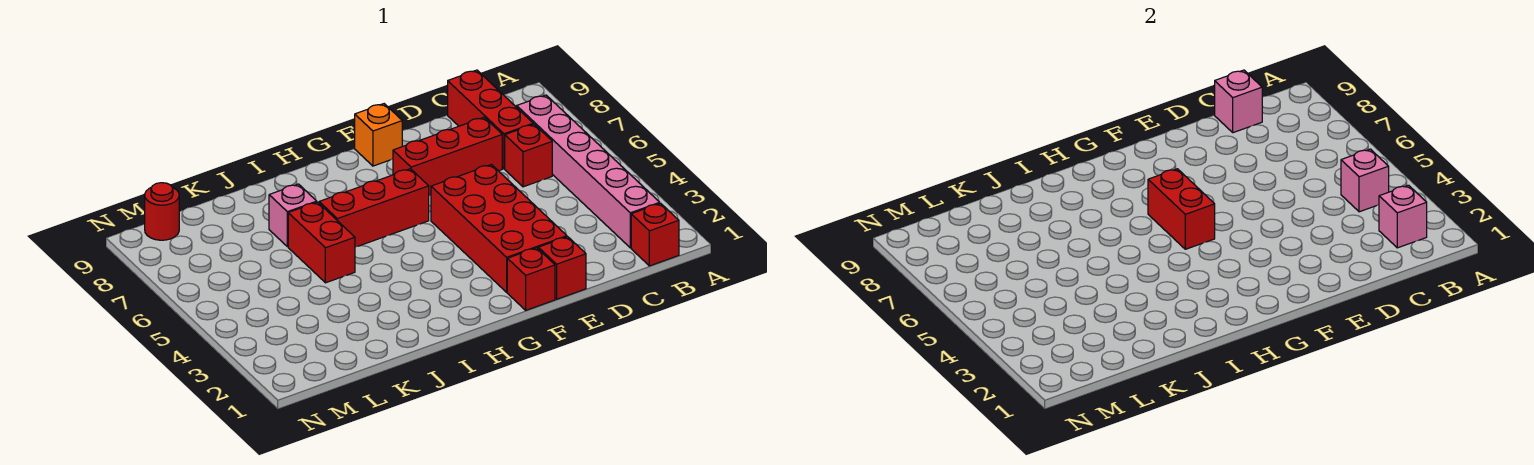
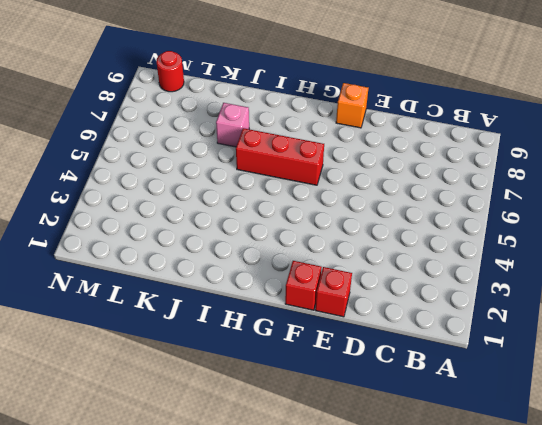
none -> red 1x1 brick [631,203,679,266]
none -> pink 1x6 brick [517,95,660,248]
none -> red 1x1 brick [505,124,552,187]

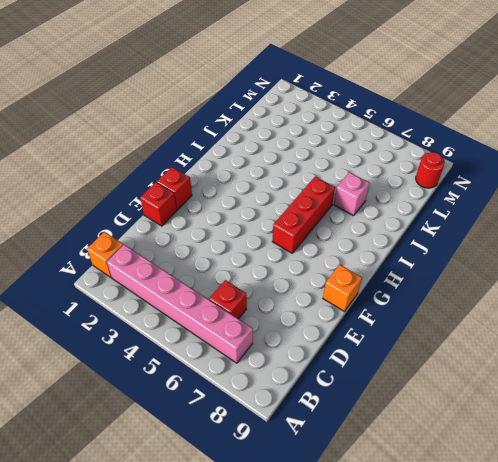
orange 1x1 brick [87,232,123,278] -> red 1x1 brick [631,203,679,266]
none -> red 1x3 brick [448,70,533,169]
none -> red 1x3 brick [393,117,502,196]
none -> red 2x4 brick [431,165,567,292]

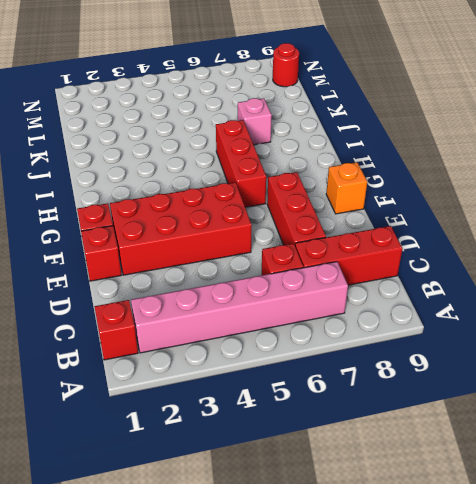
none -> red 1x2 brick [288,202,355,283]
none -> pink 1x1 brick [1379,185,1427,248]
none -> pink 1x1 brick [1341,149,1389,212]

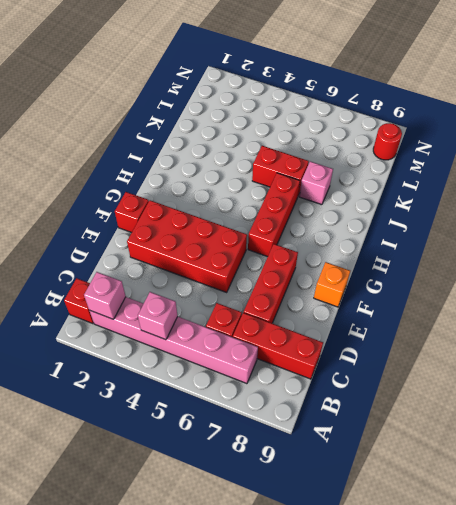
none -> red 1x1 brick [538,237,586,299]
none -> pink 1x1 brick [1215,70,1262,133]
none -> red 1x2 brick [1148,169,1215,249]

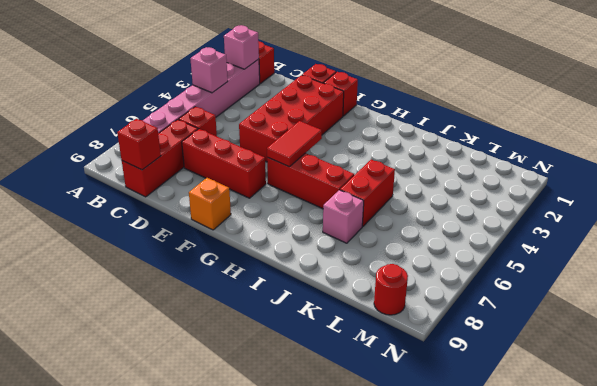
red 1x1 brick [117,119,161,170] -> pink 1x1 brick [1215,70,1262,133]
red 1x2 tile [267,121,322,167] -> red 1x2 brick [1148,169,1215,249]

